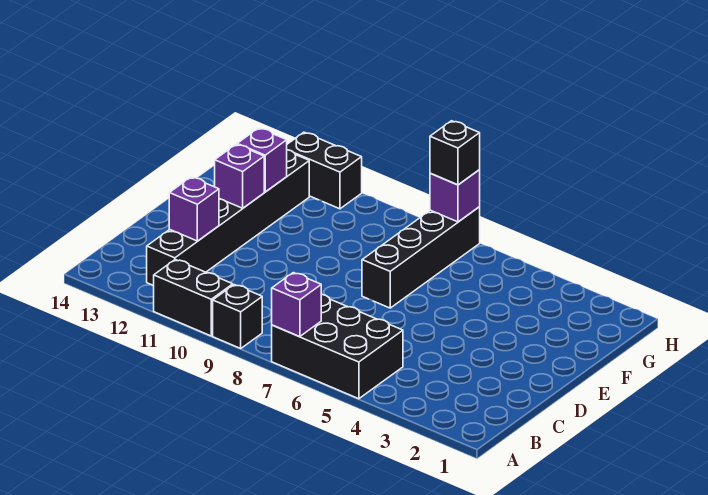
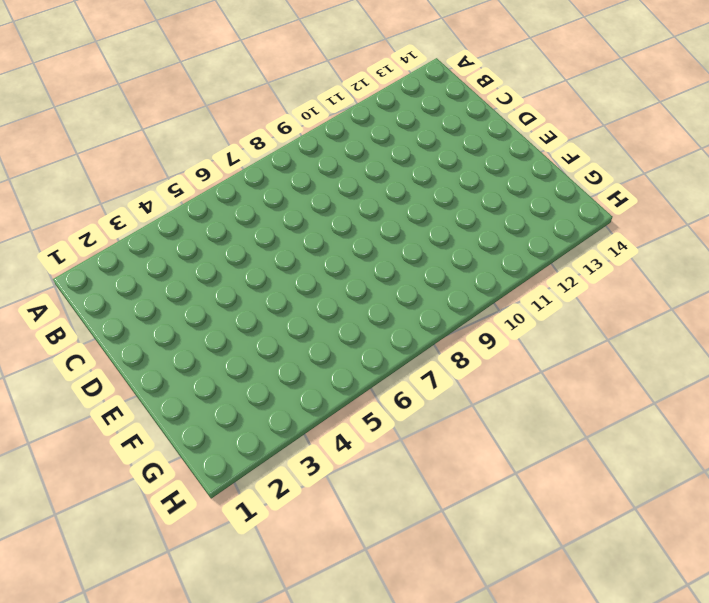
none -> black 2x3 brick [272,294,403,399]
none -> black 1x1 brick [213,285,262,348]
none -> black 1x2 brick [154,259,233,336]

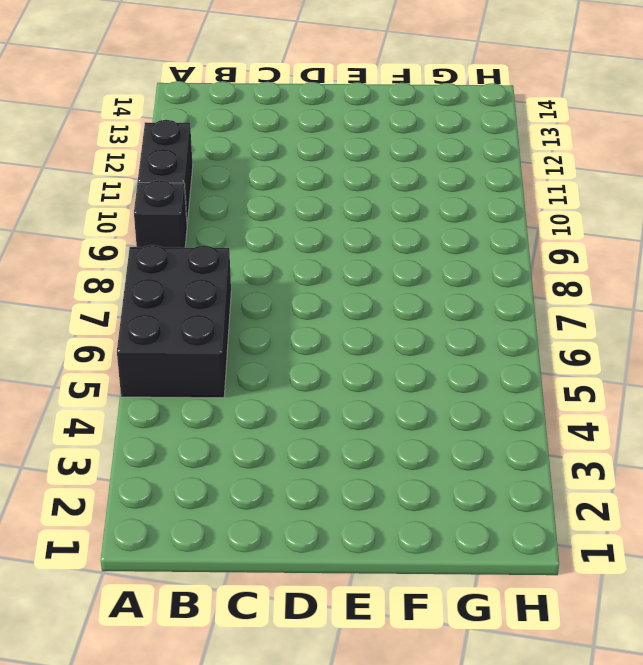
none -> black 1x6 brick [147,150,309,286]
none -> black 1x4 brick [362,207,480,308]
none -> black 1x2 brick [287,132,362,209]

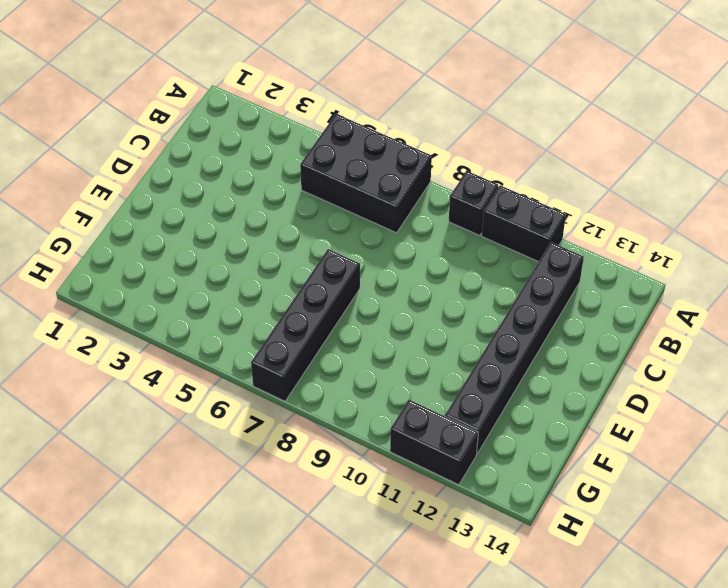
none -> purple 1x1 brick [272,273,321,337]
none -> purple 1x1 brick [169,177,219,241]
none -> purple 1x1 brick [215,144,264,208]

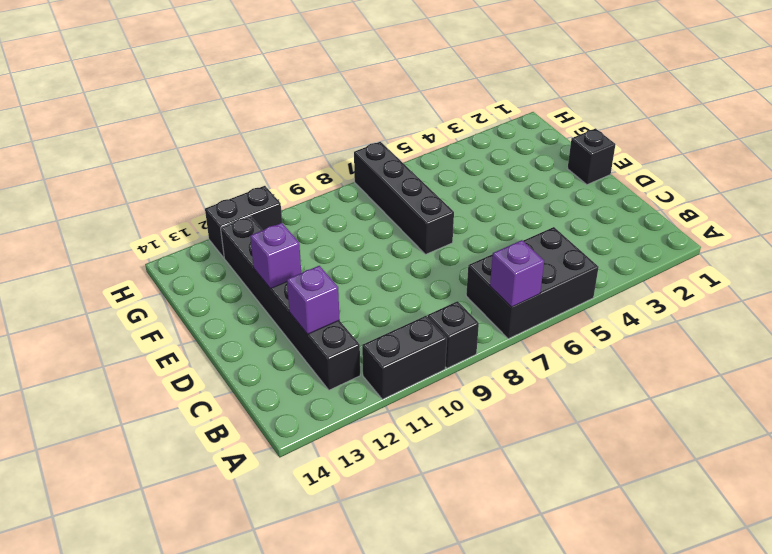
black 1x1 brick [568,128,616,185] -> black 1x1 brick moved to [430,121,480,185]
none -> purple 1x1 brick [237,128,287,192]
none -> purple 1x1 brick [430,170,480,222]

